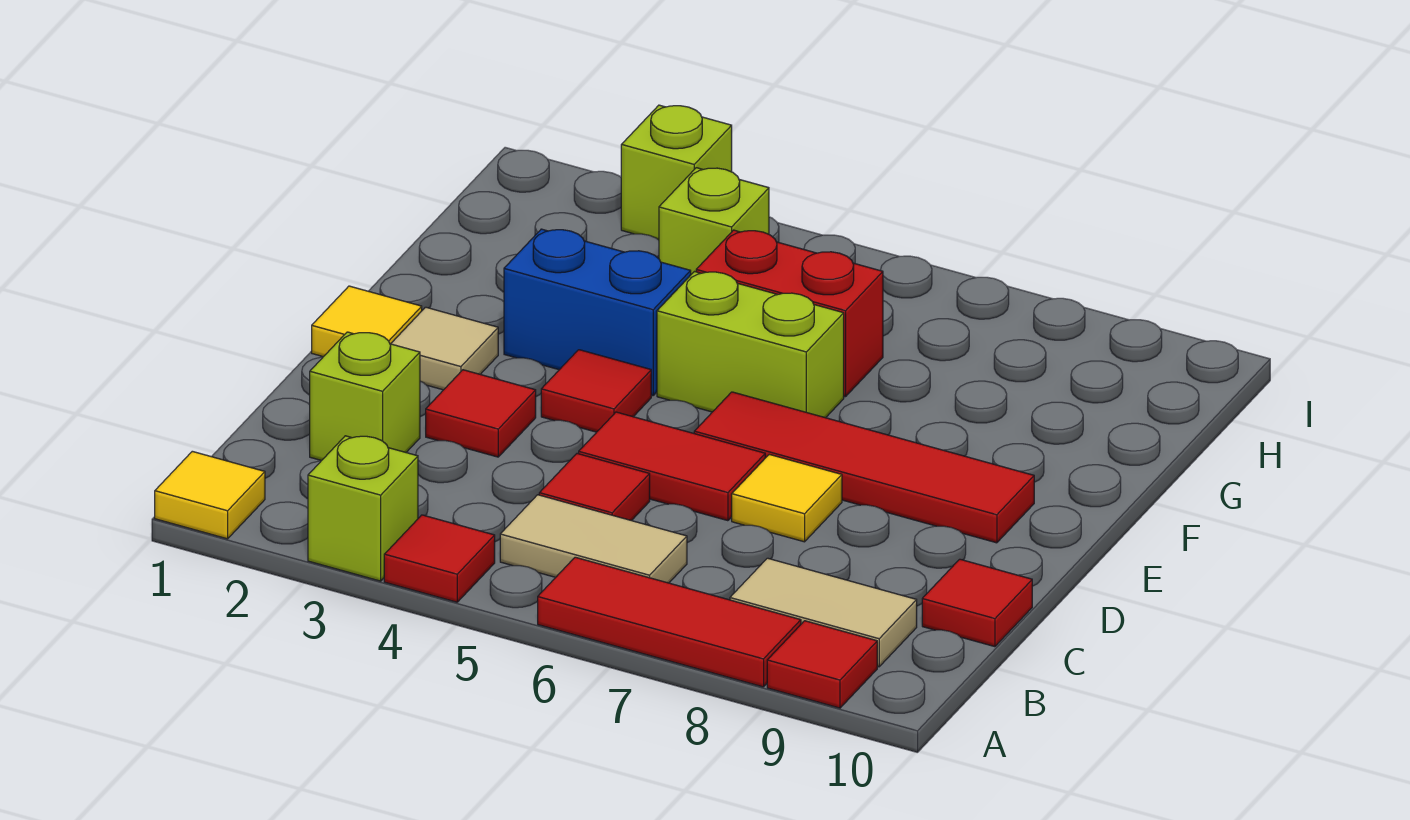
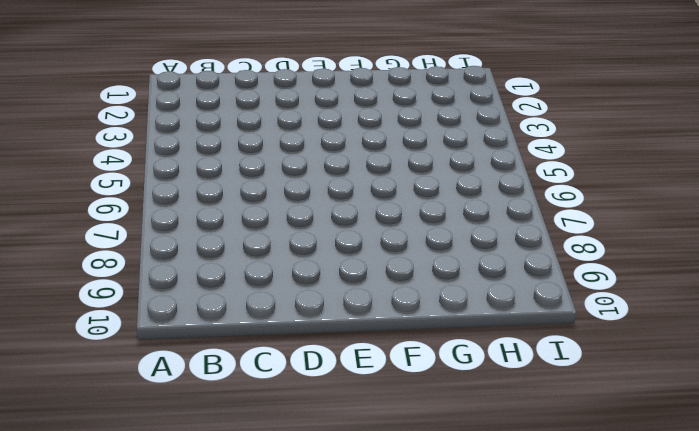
none -> yellow 1x1 tile [155,451,265,539]
none -> lime 1x1 brick [308,436,418,581]
none -> red 1x1 tile [384,515,495,602]

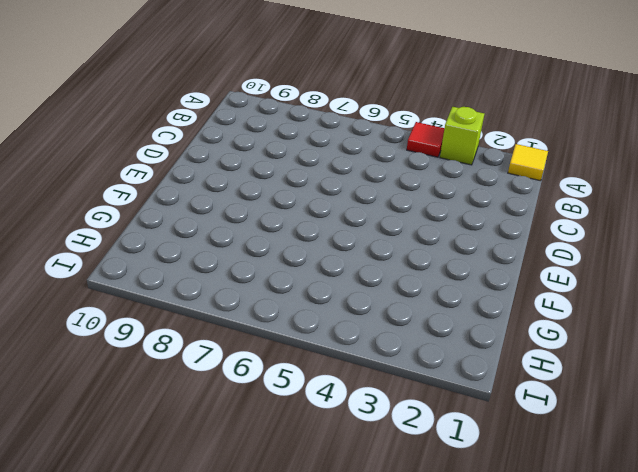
none -> red 1x3 tile [538,557,801,687]
none -> red 1x1 tile [767,621,877,708]
none -> tan 1x2 tile [500,495,687,583]

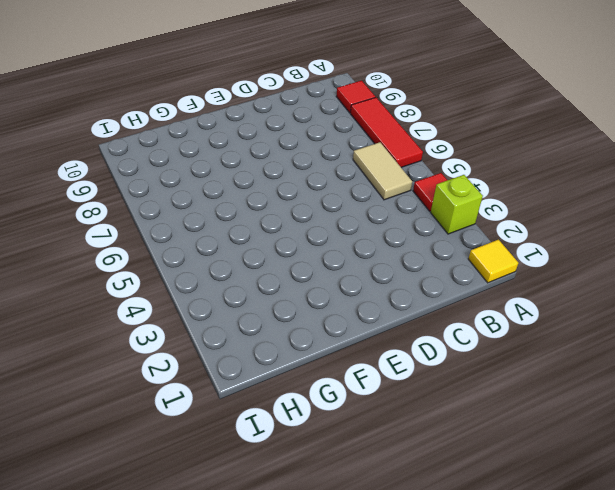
none -> tan 1x2 tile [730,558,917,667]
none -> lime 1x1 brick [310,332,420,461]
none -> red 1x1 tile [539,454,650,521]

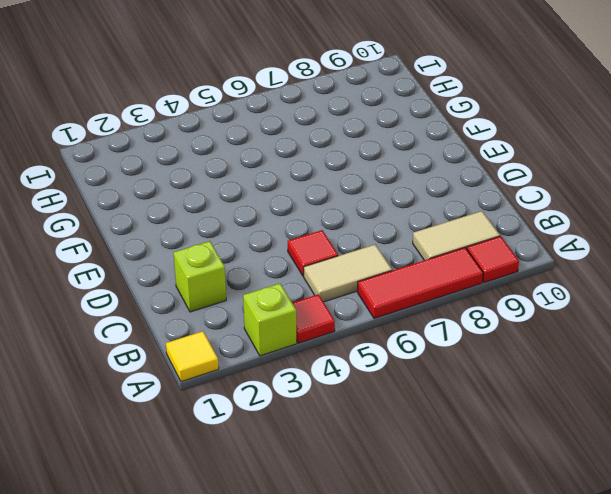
none -> red 1x1 tile [922,559,1032,647]
none -> red 1x1 tile [426,370,536,457]
none -> red 1x2 tile [579,412,765,521]

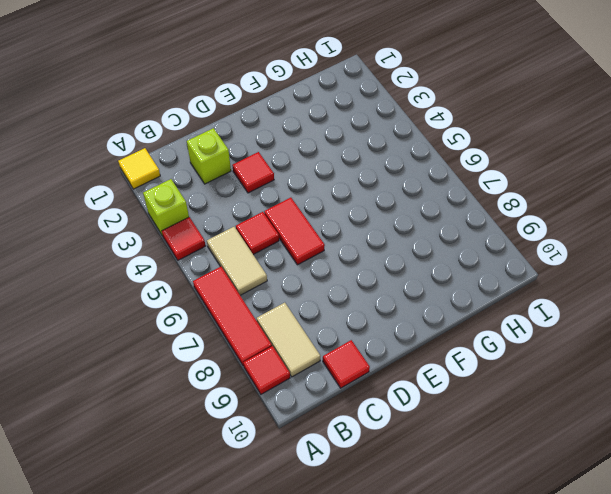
none -> yellow 1x1 tile [732,454,842,542]
none -> yellow 1x1 tile [312,286,422,357]
none -> tan 1x1 tile [391,307,498,390]

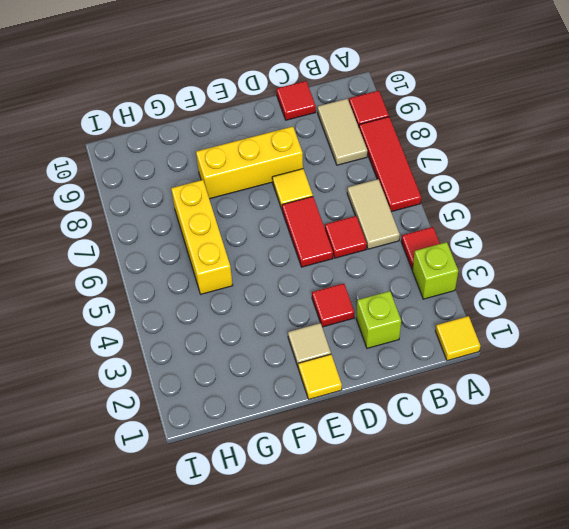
yellow 1x3 brick [196,127,303,199] -> red 1x4 tile [694,392,1034,543]
yellow 1x3 brick [171,180,233,294] -> red 1x2 brick [696,230,883,397]
none -> red 1x1 tile [541,350,651,432]
none -> blue 1x2 brick [504,229,691,396]
none -> lime 1x2 brick [657,272,844,418]

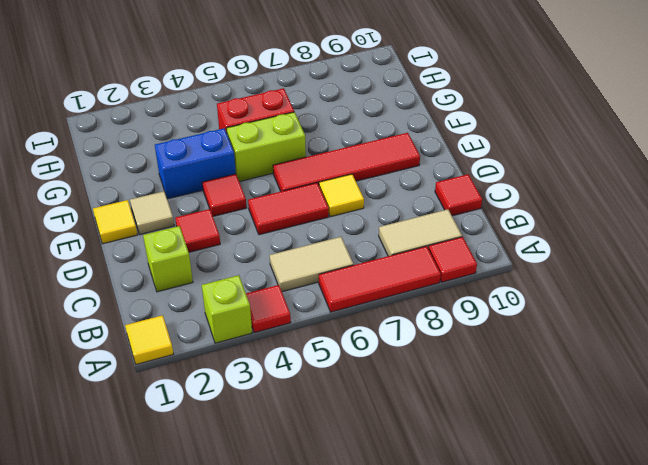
none -> red 1x1 tile [539,454,650,521]
none -> lime 1x1 brick [659,168,769,274]
none -> lime 1x1 brick [621,105,732,240]

